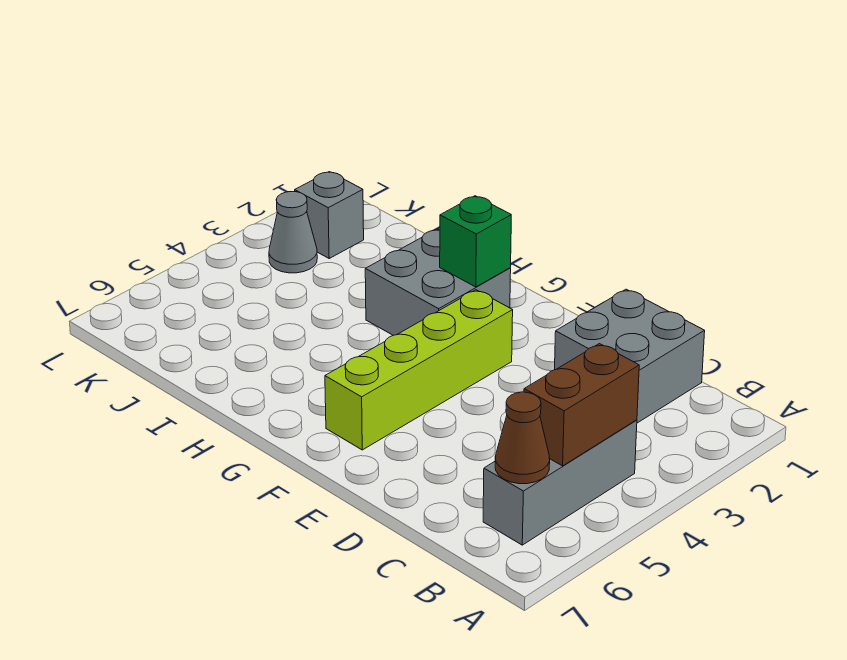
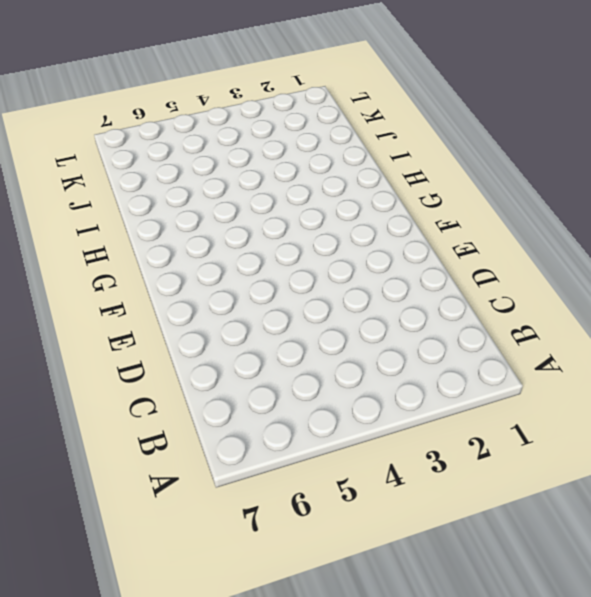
none -> grey 1x3 brick [483,420,637,545]
none -> grey 2x2 brick [555,289,705,423]

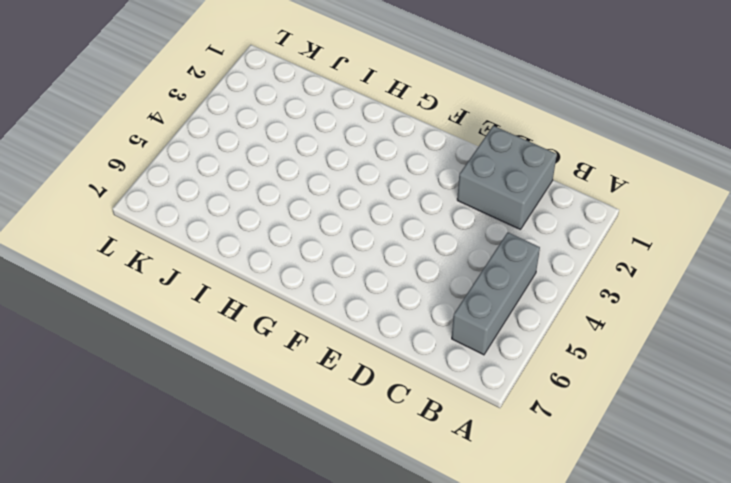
none -> lime 1x4 brick [325,290,513,450]
none -> grey 2x2 brick [365,229,511,335]

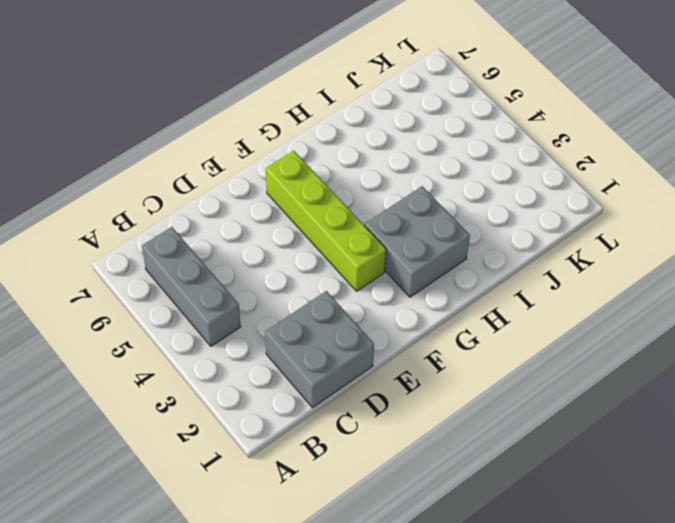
none -> grey 1x1 brick [295,172,364,258]
none -> grey 1x1 cone [269,192,317,273]

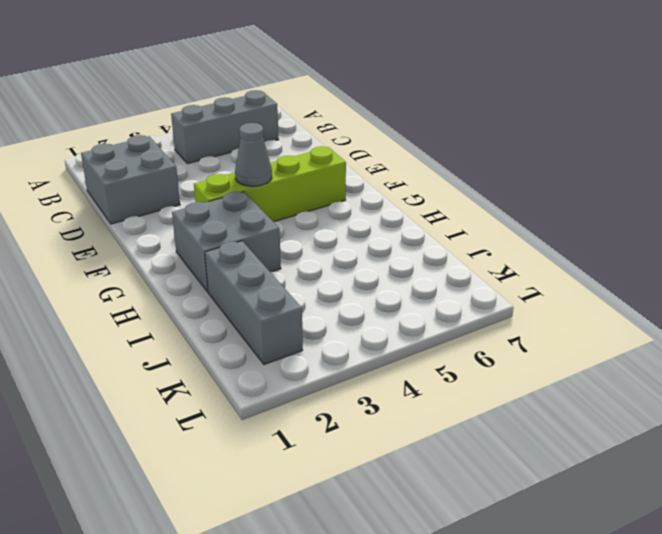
grey 1x1 cone [235,123,272,186] -> grey 1x1 cone moved to [269,192,317,273]
grey 1x3 brick [205,241,303,365] -> grey 1x1 brick [295,172,364,258]
none -> brown 1x2 brick [524,344,639,466]
none -> brown 1x1 cone [495,392,550,484]

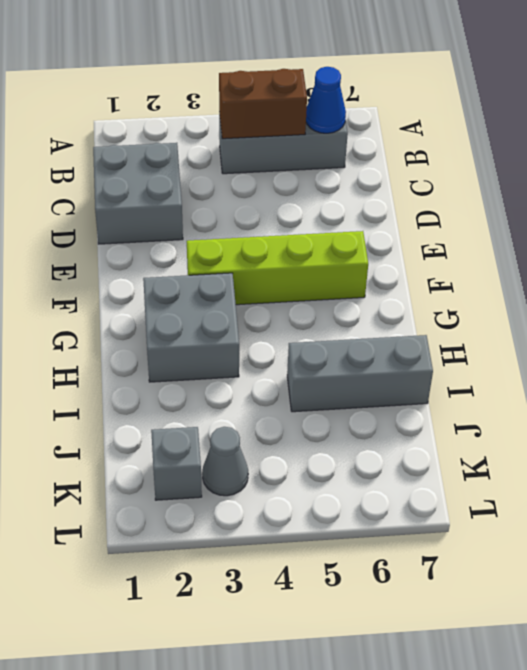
blue 1x1 cone [306,67,346,133] -> brown 1x1 cone [495,392,550,484]
grey 1x3 brick [287,335,433,412] -> none
none -> green 1x1 brick [440,196,511,287]

